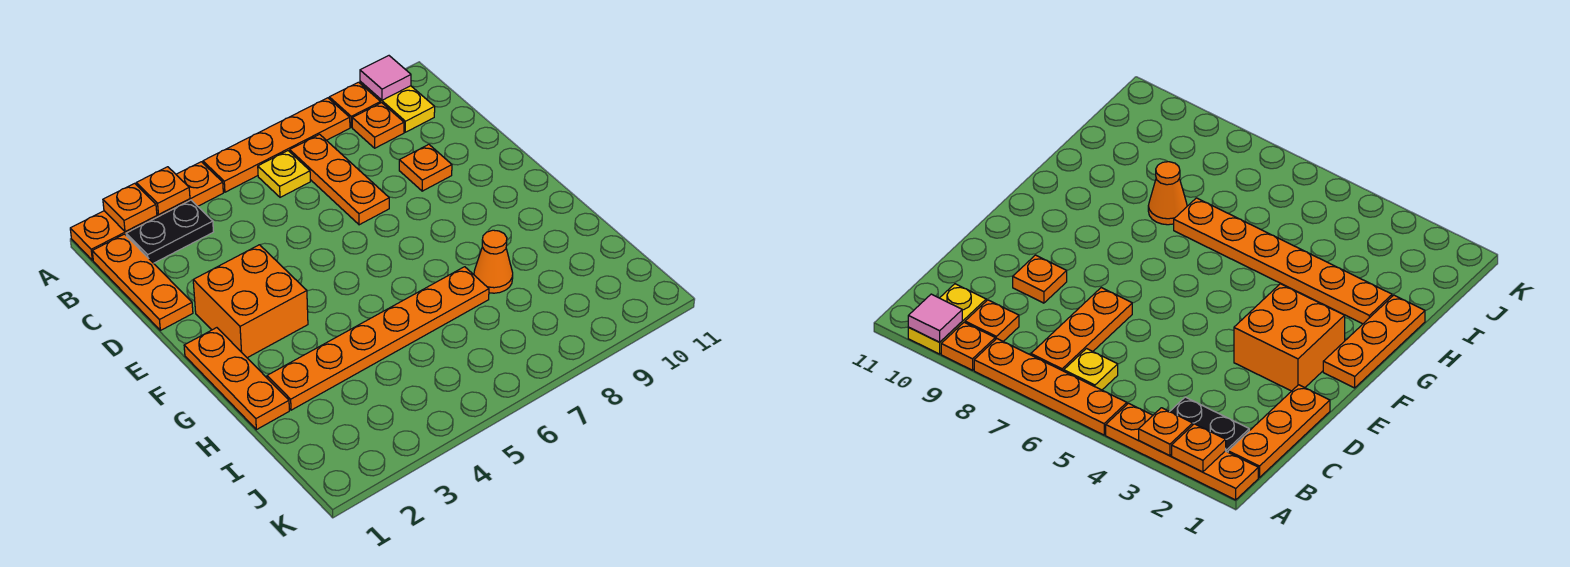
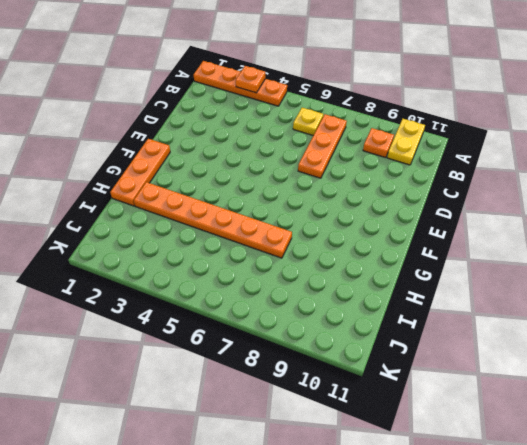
none -> orange 1x4 plate [203,98,350,192]
none -> orange 1x1 plate [329,82,381,127]
none -> orange 1x3 plate [92,234,193,330]

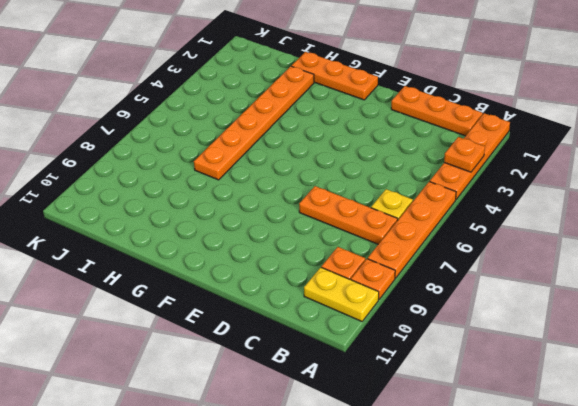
none -> black 1x2 plate [126,200,213,263]
none -> orange 1x1 plate [399,144,452,191]
none -> orange 2x2 brick [193,245,308,358]

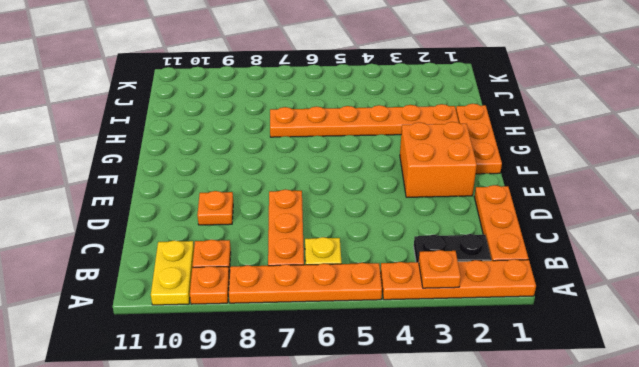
none -> orange 1x1 cone [474,230,513,293]
none -> orange 1x1 plate [103,183,157,232]
none -> pink 1x1 tile [360,56,411,100]

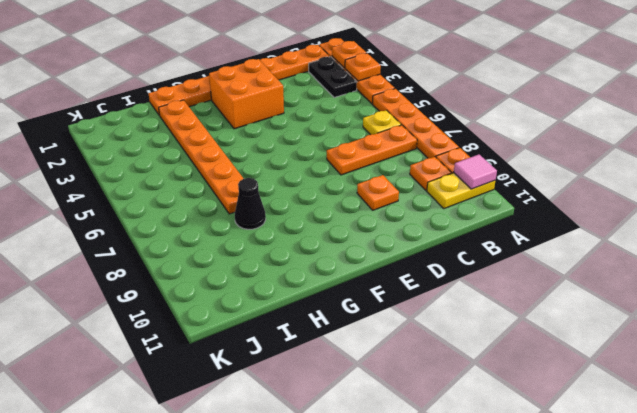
black 1x1 cone [235,178,266,229] -> orange 1x1 cone [474,230,513,293]

